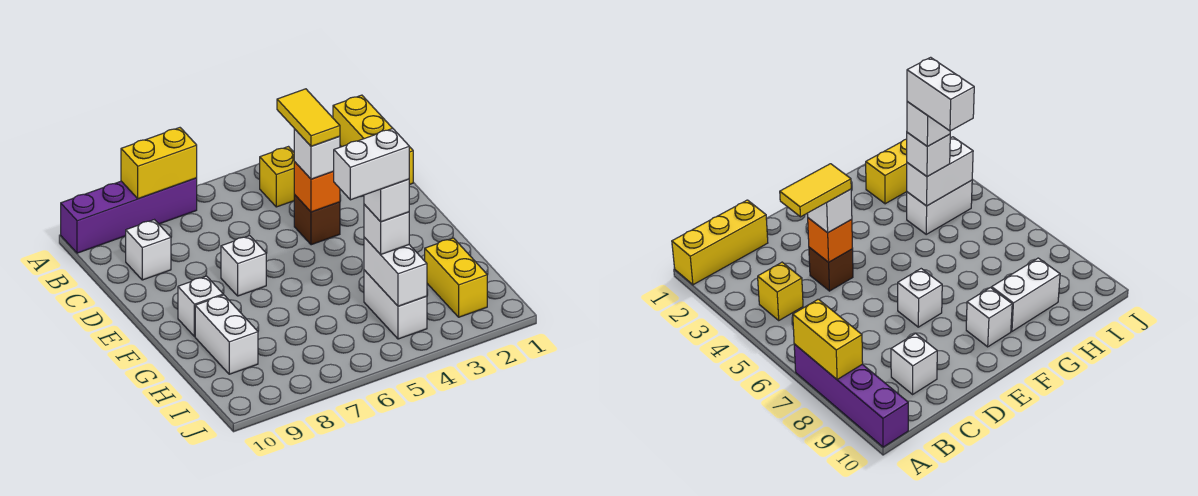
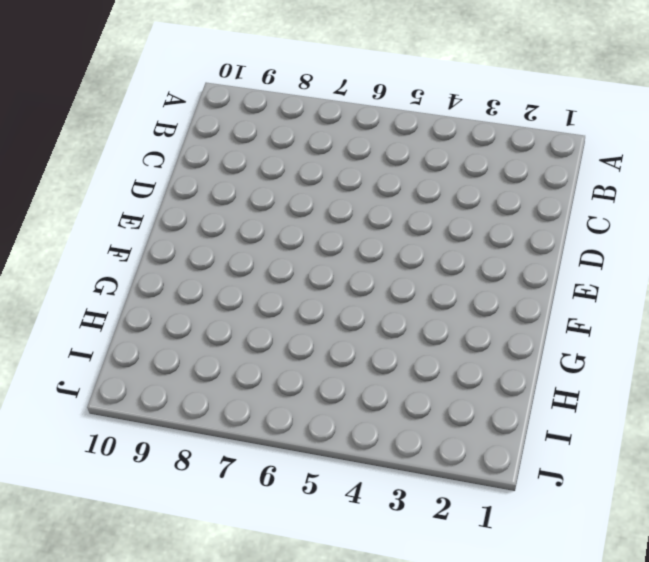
none -> yellow 1x3 brick [333,95,413,185]
none -> purple 1x4 brick [61,178,197,253]
none -> yellow 1x1 brick [260,147,295,207]

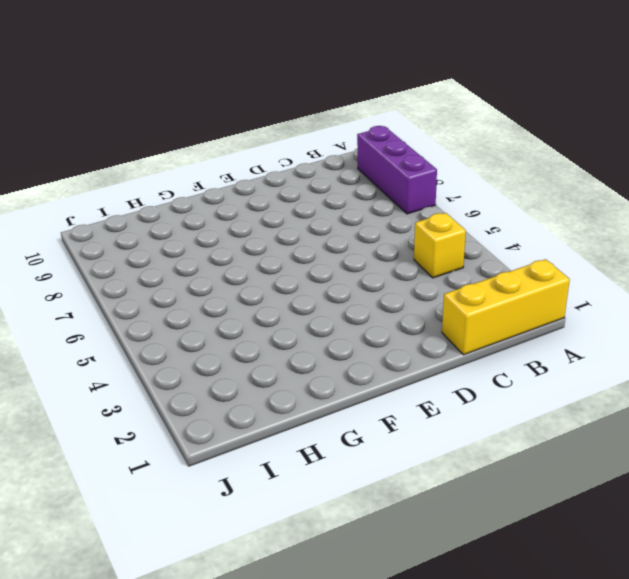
purple 1x3 brick [357,126,437,214] -> purple 1x4 brick [61,178,197,253]
none -> white 1x1 brick [126,220,171,280]
none -> brown 1x1 brick [294,195,340,245]
none -> white 1x1 brick [221,236,266,296]

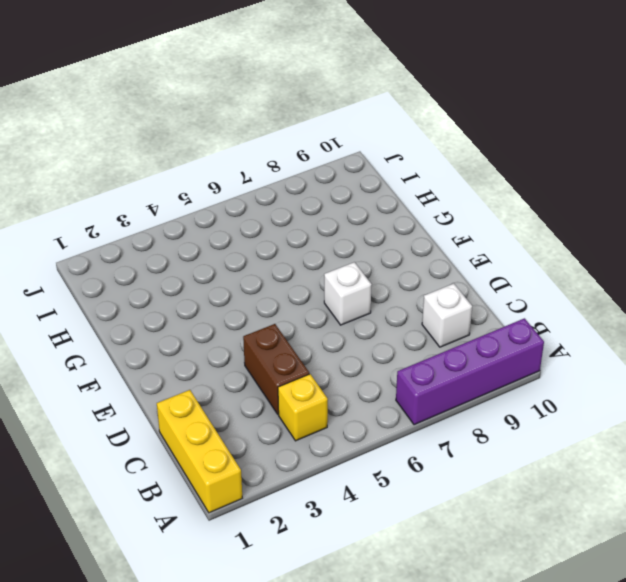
brown 1x2 brick [243,324,309,414] -> brown 1x1 brick [294,195,340,245]
none -> white 1x1 brick [178,276,223,337]
none -> white 1x2 brick [195,295,258,374]
none -> yellow 1x2 brick [425,238,487,317]

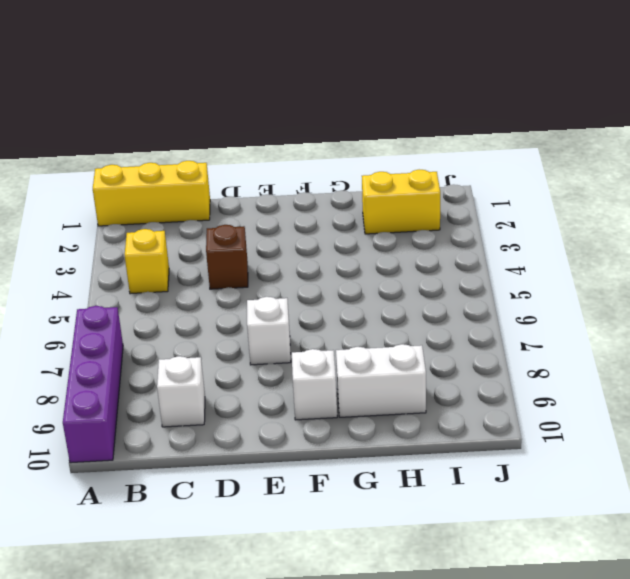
none -> white 1x2 brick [364,270,427,339]
none -> yellow 1x2 brick [121,128,197,199]
none -> orange 1x1 brick [294,162,340,212]

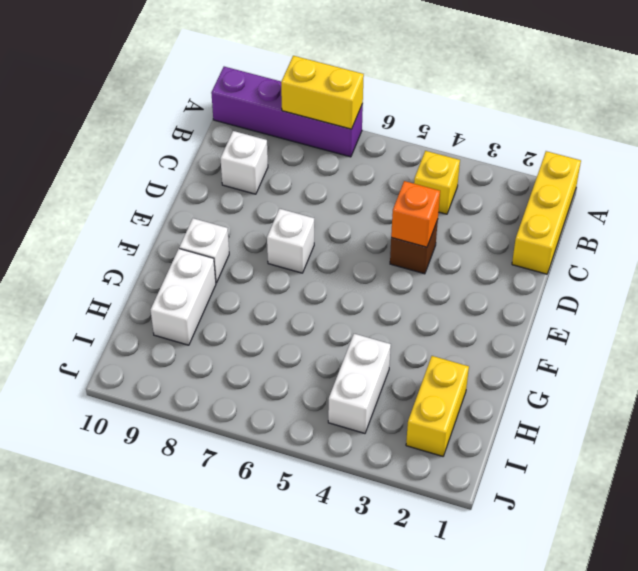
none -> white 1x2 brick [364,237,427,306]
none -> white 1x1 brick [294,129,340,179]
none -> white 1x1 brick [364,205,409,255]

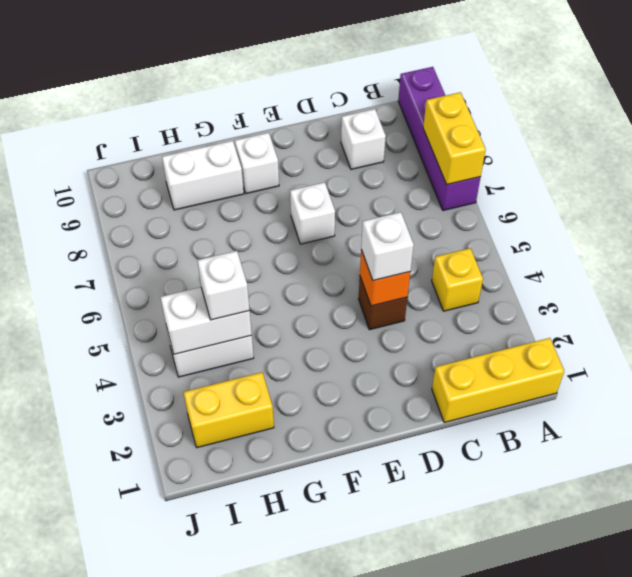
none -> yellow 1x2 tile [277,89,340,146]
none -> white 1x1 brick [364,179,409,222]
none -> white 1x2 brick [333,129,409,200]

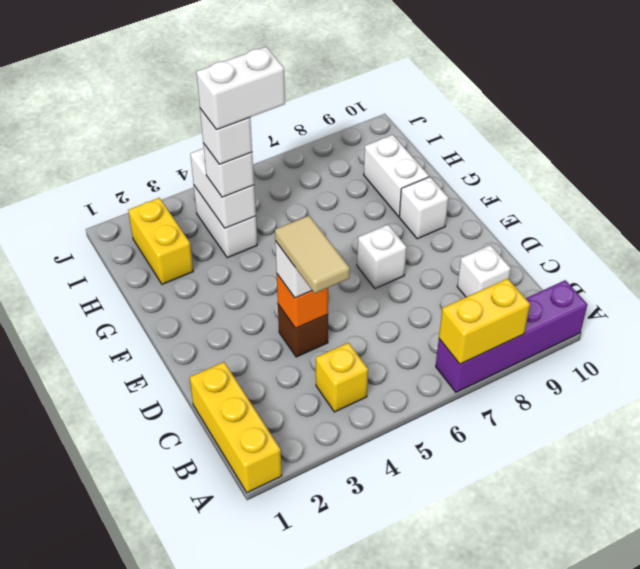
tan 1x2 tile [275,216,350,293] -> yellow 1x2 tile [277,89,340,146]

